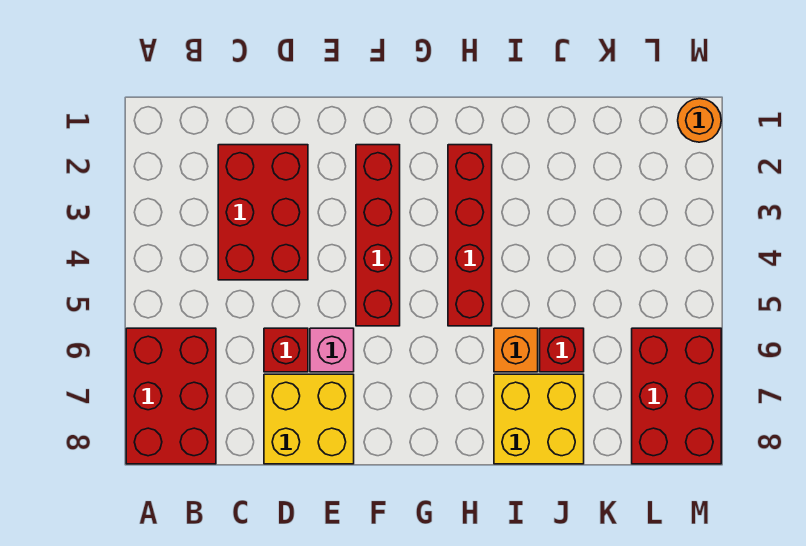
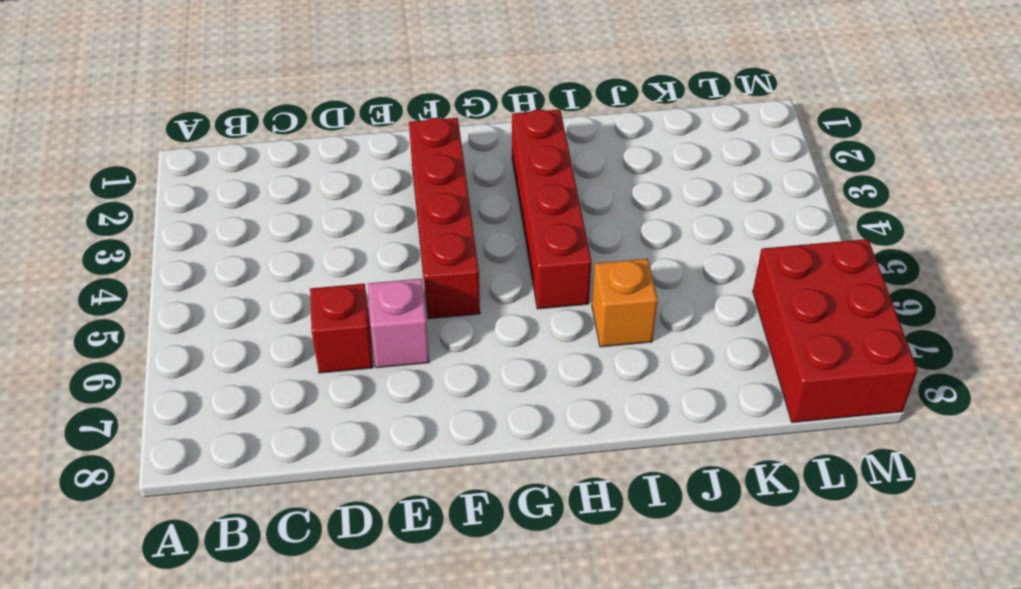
none -> red 2x3 brick [126,328,216,464]
none -> red 2x3 brick [218,145,308,280]
none -> yellow 2x2 brick [264,374,354,464]

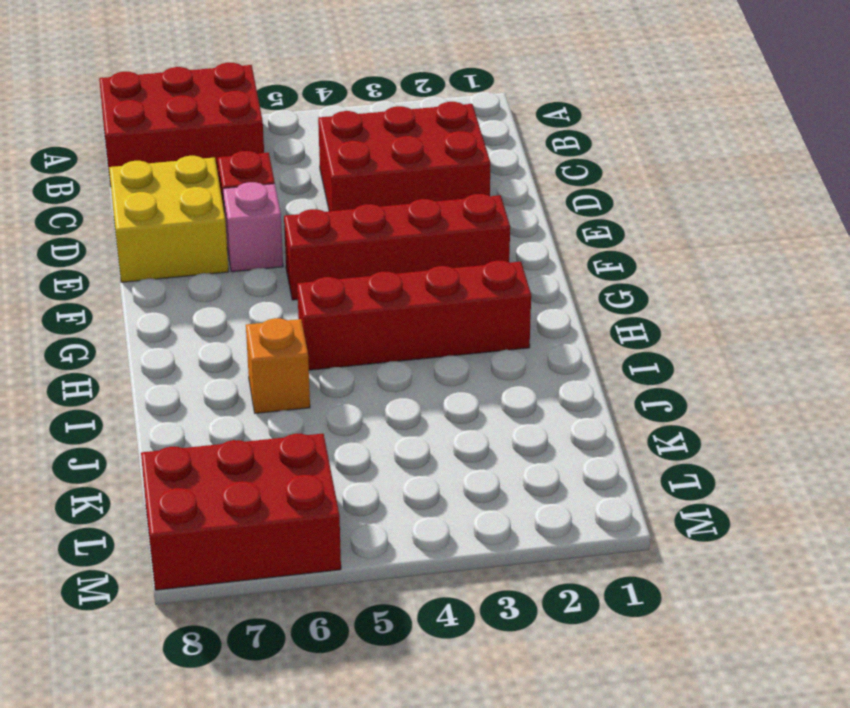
none -> yellow 2x2 brick [494,374,584,464]
none -> red 1x1 brick [540,328,584,372]
none -> orange 1x1 round brick [678,99,721,142]

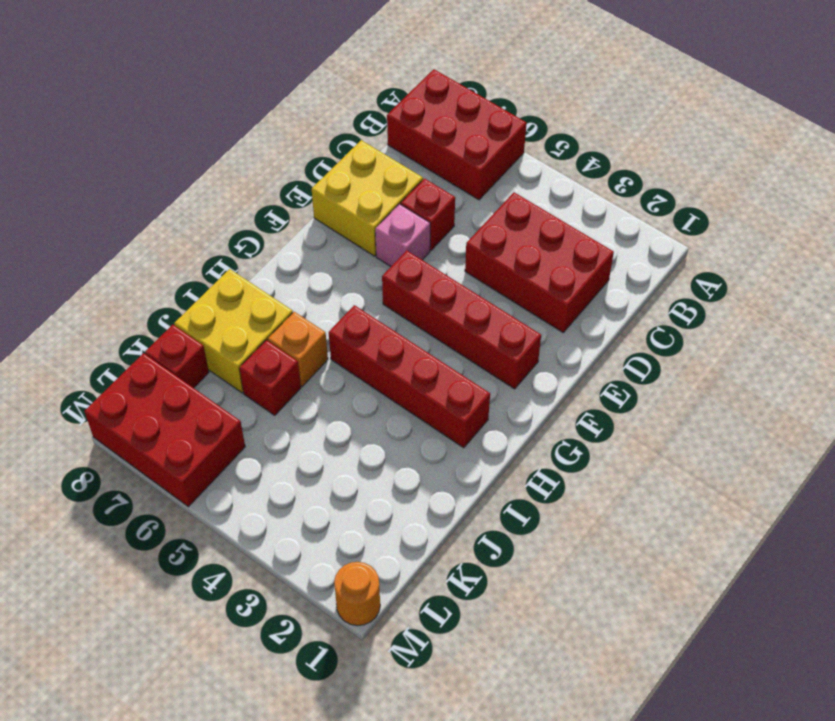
red 1x1 brick [145,325,209,388] -> none

